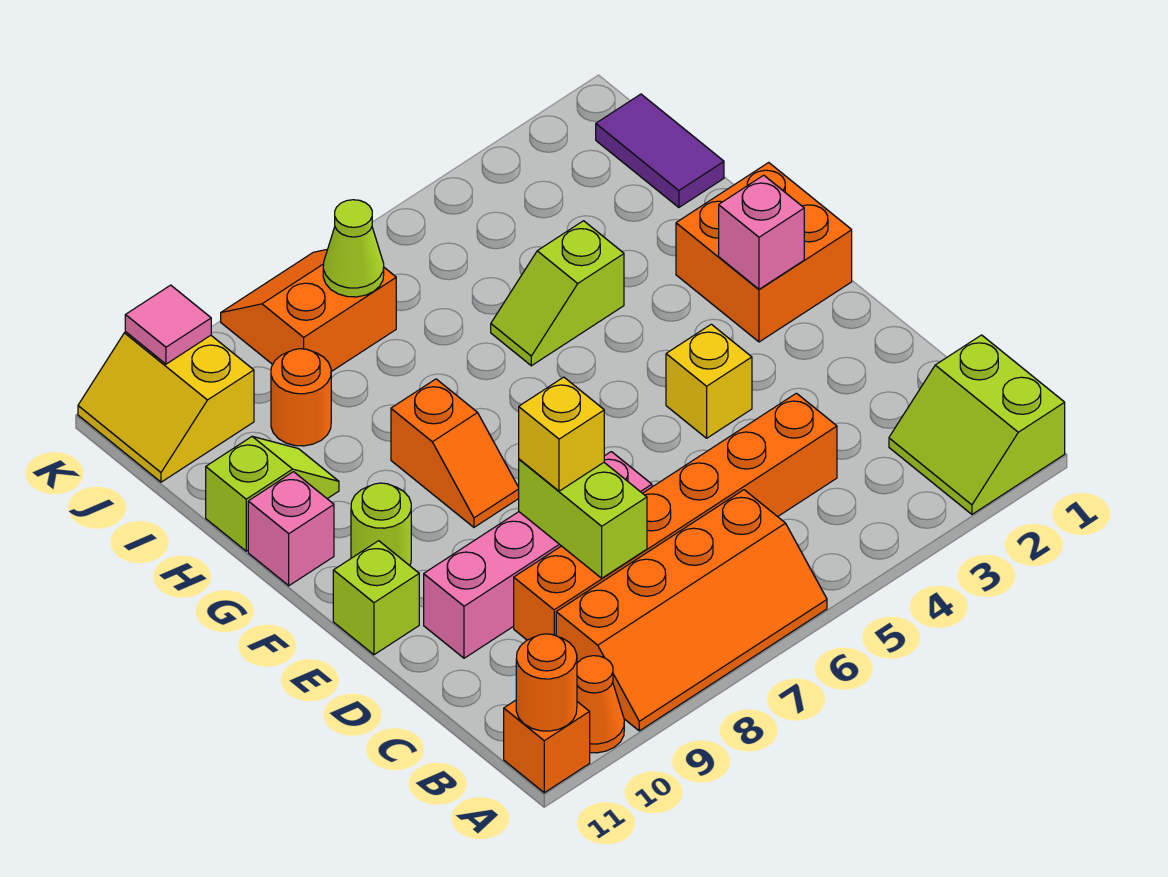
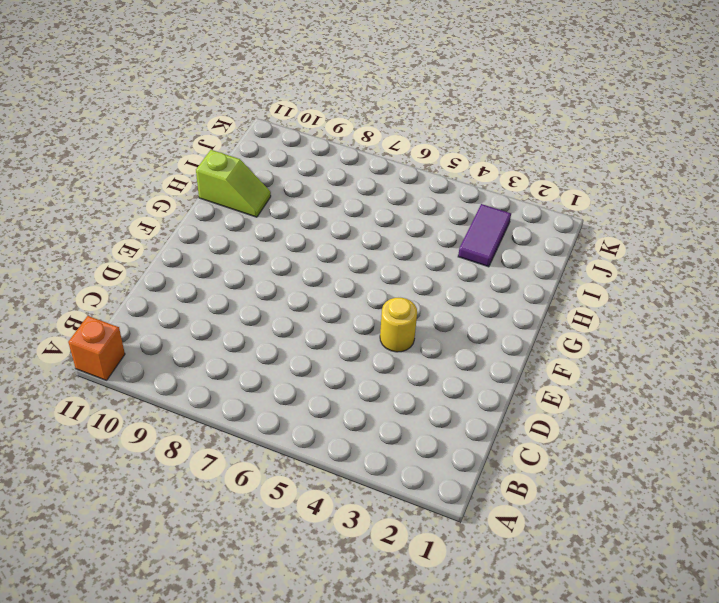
yellow 1x1 round brick [380,298,417,352] -> yellow 1x1 brick [666,324,752,438]
purple 1x2 tile [458,204,511,267] -> purple 1x2 tile moved to [596,94,724,207]
none -> lime 2x2 slope [889,335,1065,514]
none -> orange 2x4 slope [556,490,827,731]
none -> orange 1x1 cone [577,656,624,753]

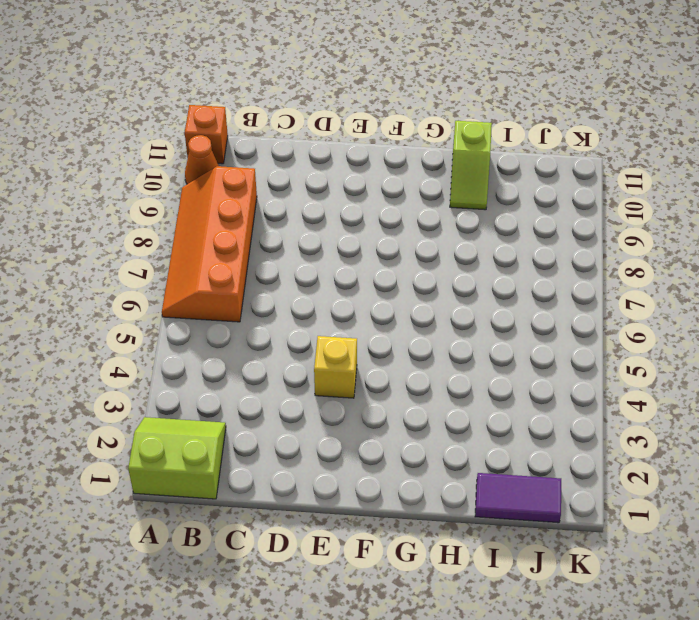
none -> orange 1x6 brick [514,393,837,640]
none -> pink 1x4 brick [424,452,652,658]
none -> lime 1x1 brick [333,541,419,655]

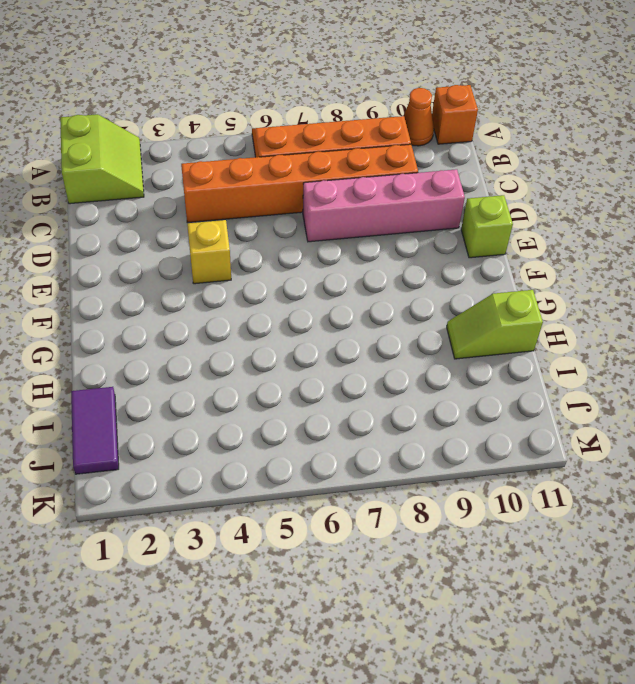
none -> orange 2x2 brick [676,163,852,342]
none -> orange 1x2 slope [391,379,519,527]
none -> lime 1x1 round brick [351,483,411,565]

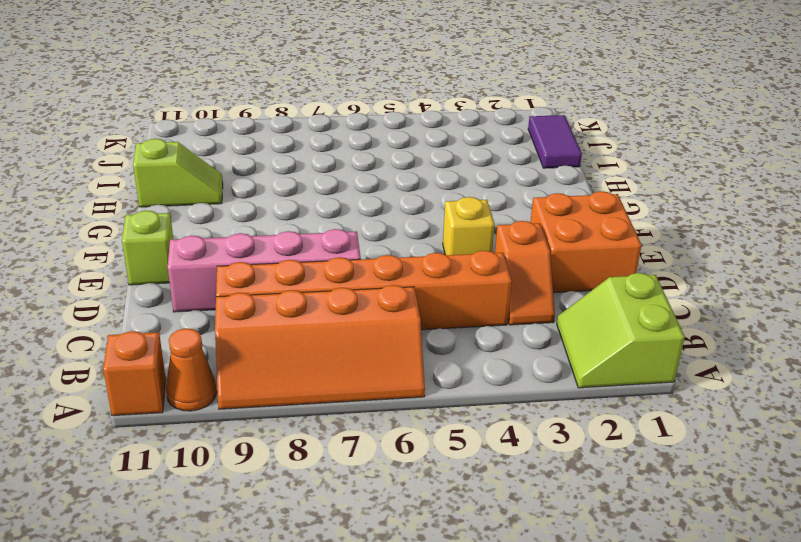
orange 1x2 slope [495,221,555,325] -> orange 1x2 slope moved to [391,379,519,527]
orange 2x2 brick [530,191,642,293] -> orange 2x2 brick moved to [676,163,852,342]
none -> lime 1x1 round brick [351,483,411,565]
none -> pink 1x1 brick [248,472,334,586]
none -> lime 1x2 slope [491,221,624,366]

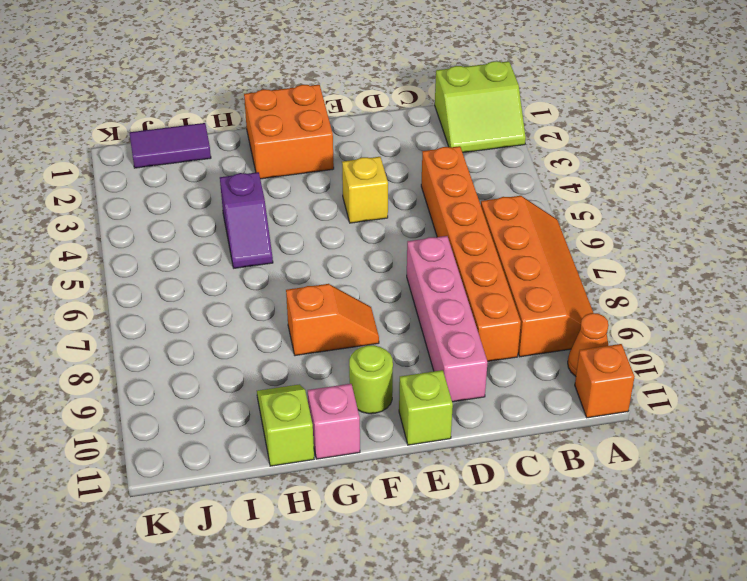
purple 1x2 slope [220,172,273,268] -> lime 1x2 slope [491,221,624,366]
none -> orange 1x1 round brick [271,349,331,446]
none -> orange 2x2 slope [221,250,396,372]
none -> yellow 2x2 slope [78,332,254,482]

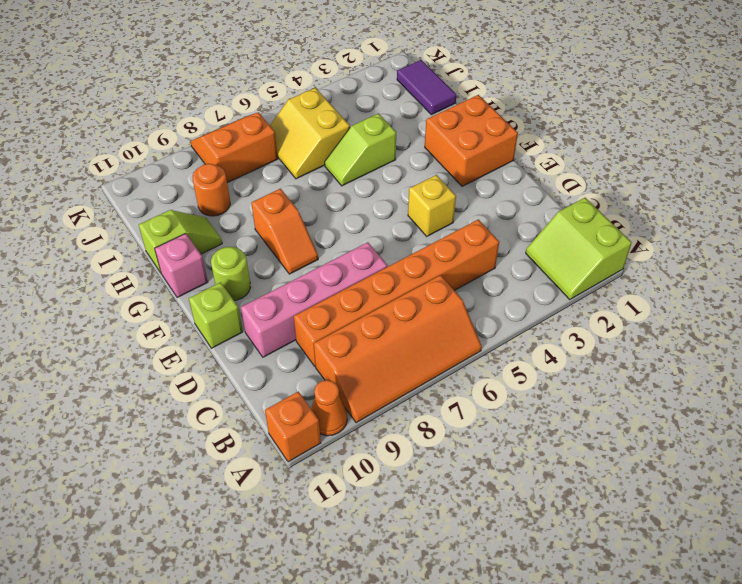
yellow 2x2 slope [270,88,350,179] -> yellow 2x2 slope moved to [78,332,254,482]
none -> orange 1x1 round brick [516,634,577,731]
none -> lime 1x2 brick [519,459,647,578]
none -> pink 1x1 brick [719,175,804,289]

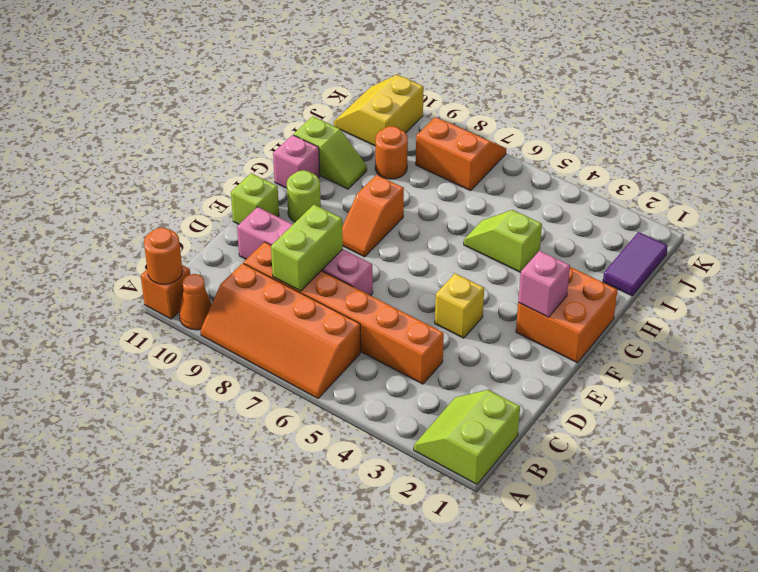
none -> lime 1x1 cone [323,200,384,297]
none -> pink 1x1 tile [125,285,211,364]
none -> yellow 1x1 brick [519,377,604,491]

